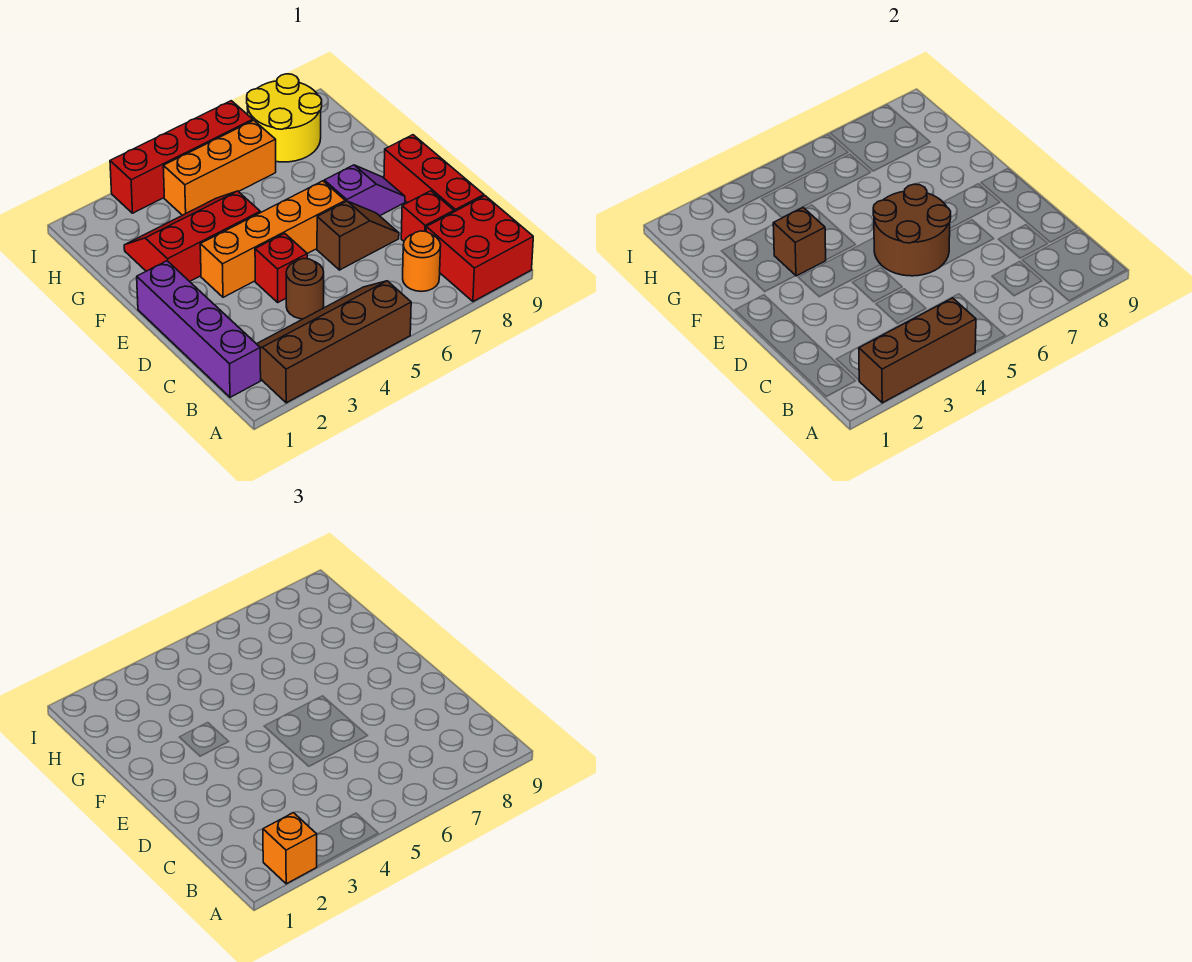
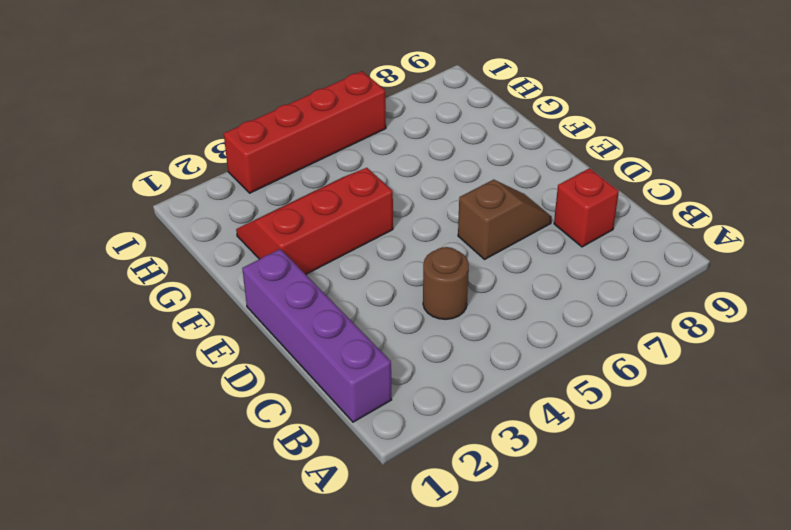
none -> brown 2x4 slope [257,281,411,403]
none -> red 2x2 brick [426,196,533,302]
none -> orange 1x1 round brick [403,231,441,291]

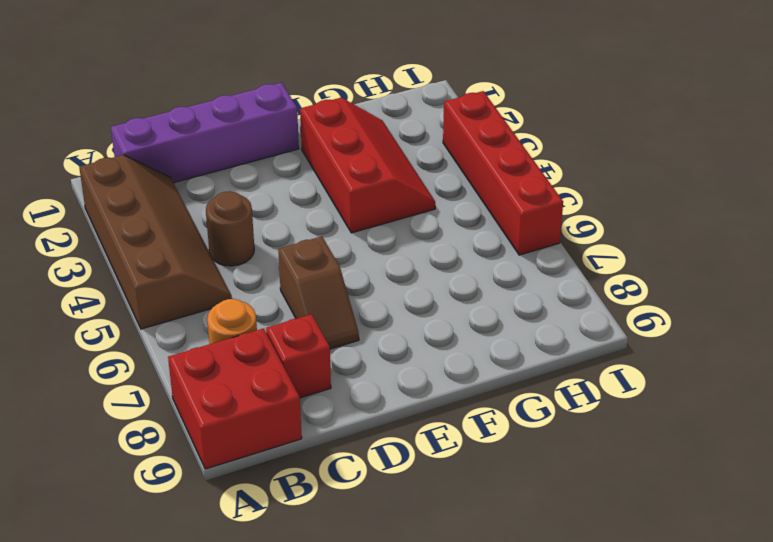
none -> red 1x3 brick [384,135,484,212]
none -> red 1x1 brick [255,233,307,302]
none -> orange 1x4 brick [200,181,345,297]

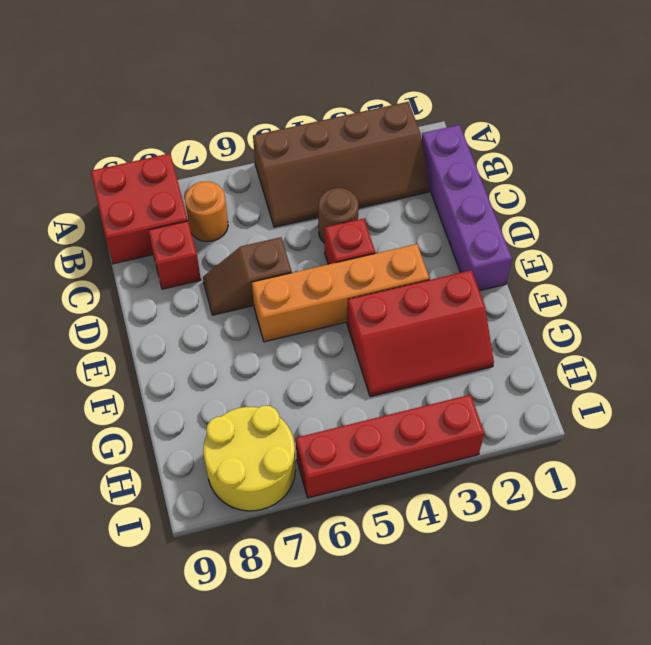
none -> red 1x3 brick [384,135,484,212]
none -> purple 1x2 slope [324,165,405,216]
none -> orange 1x3 brick [163,120,276,215]

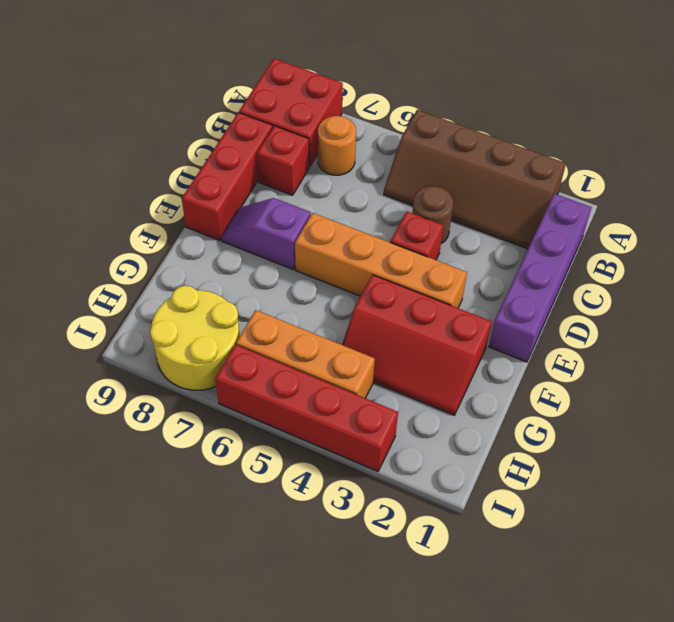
none -> brown 1x2 slope [317,201,399,270]
none -> brown 1x3 brick [859,298,976,403]
none -> brown 2x2 round brick [873,184,951,276]

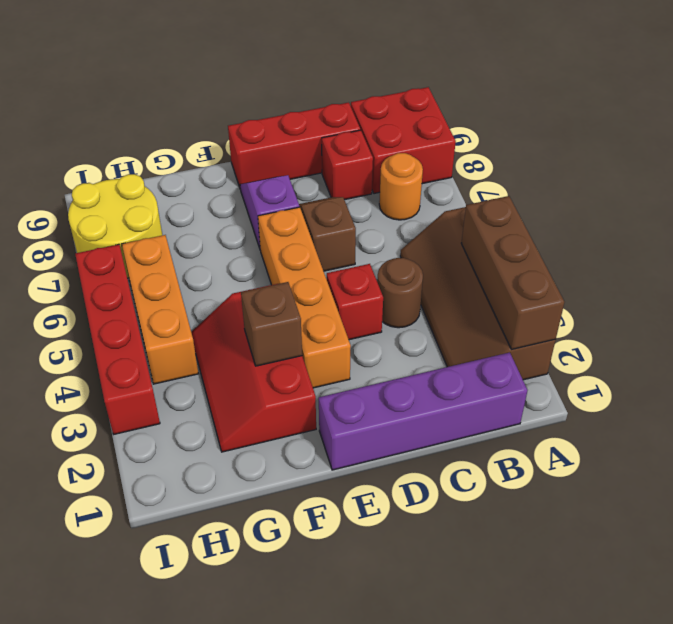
none -> brown 2x2 round brick [873,184,951,276]
none -> orange 1x1 brick [263,813,317,884]

